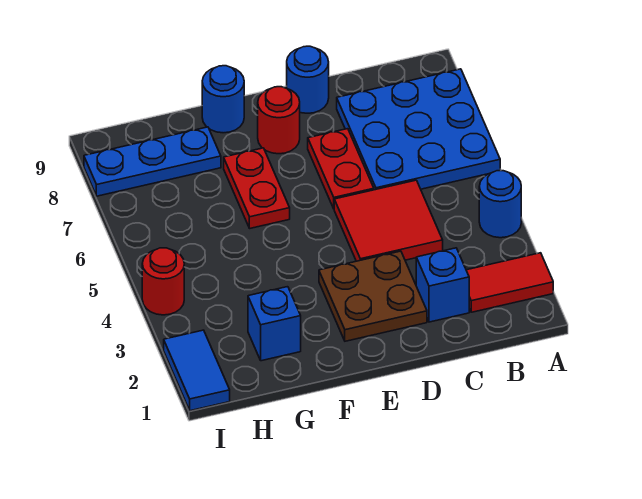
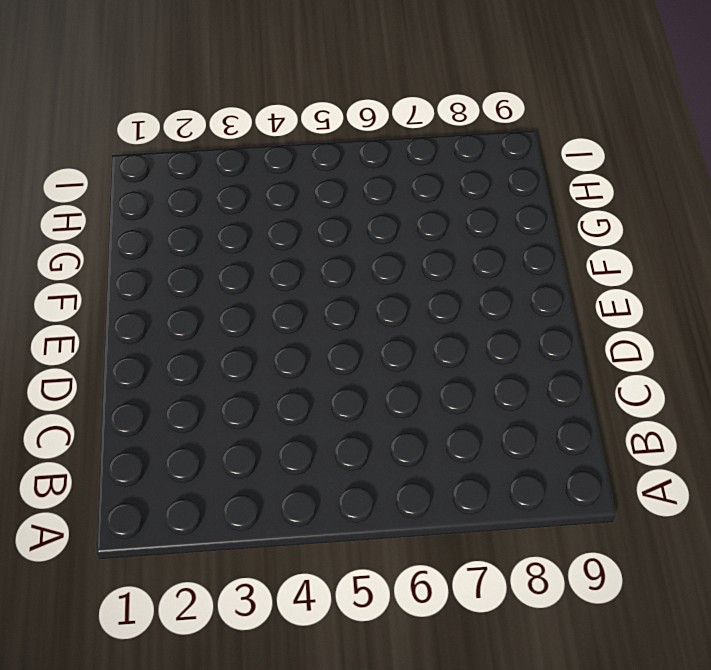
none -> red 1x2 tile [466,253,553,312]
none -> blue 1x1 round brick [479,171,521,238]
none -> blue 3x3 plate [337,69,500,190]

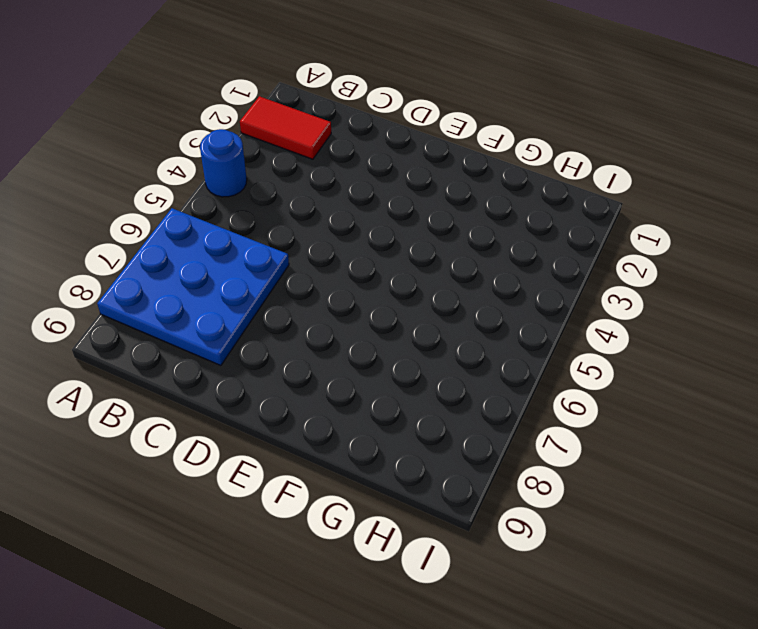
none -> blue 1x1 brick [416,248,469,322]
none -> red 2x2 tile [334,180,443,261]
none -> brown 2x2 plate [319,251,427,341]

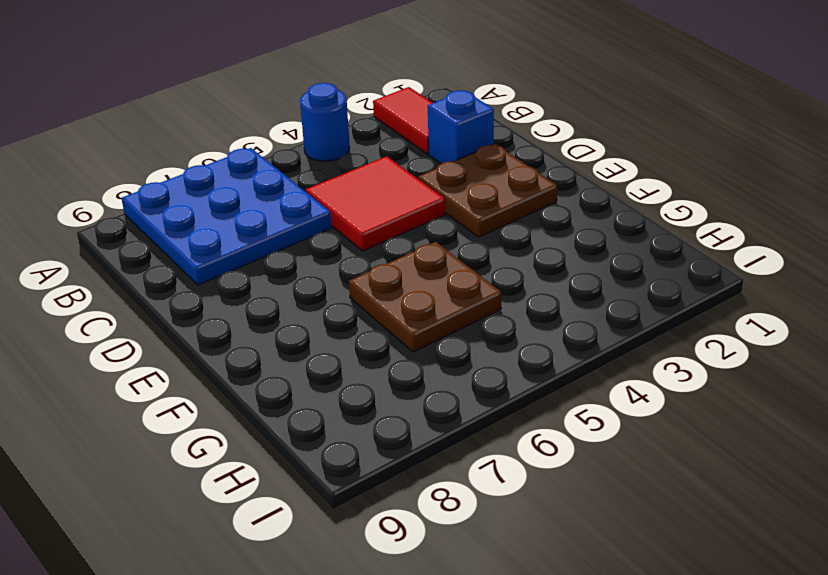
brown 2x2 plate [349,242,502,352] -> red 1x2 plate [224,148,290,228]
none -> red 1x2 plate [308,129,374,208]
none -> blue 1x1 round brick [287,46,329,113]
none -> red 1x1 round brick [258,87,300,154]

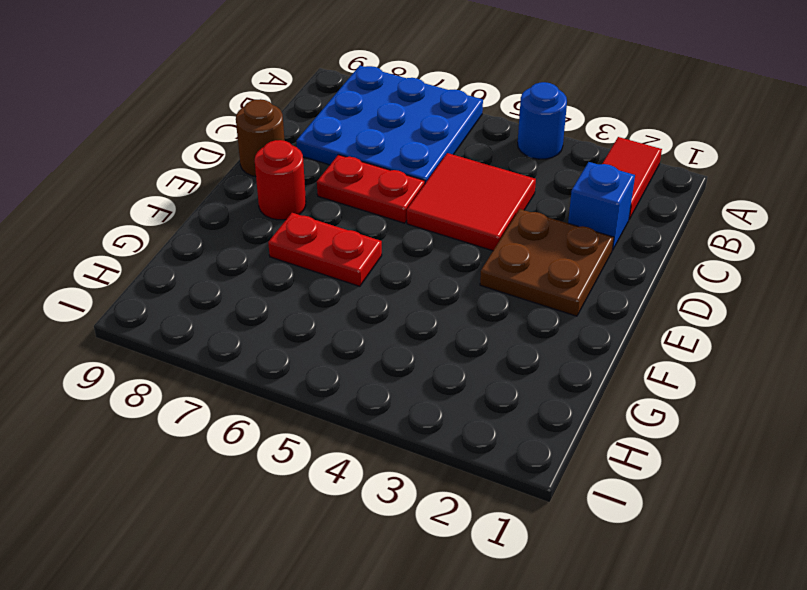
brown 1x1 round brick [236,99,285,177] -> blue 1x1 round brick [287,46,329,113]
none -> blue 1x1 round brick [202,66,244,133]
none -> blue 1x1 brick [248,287,301,361]
none -> blue 1x3 plate [84,127,221,196]

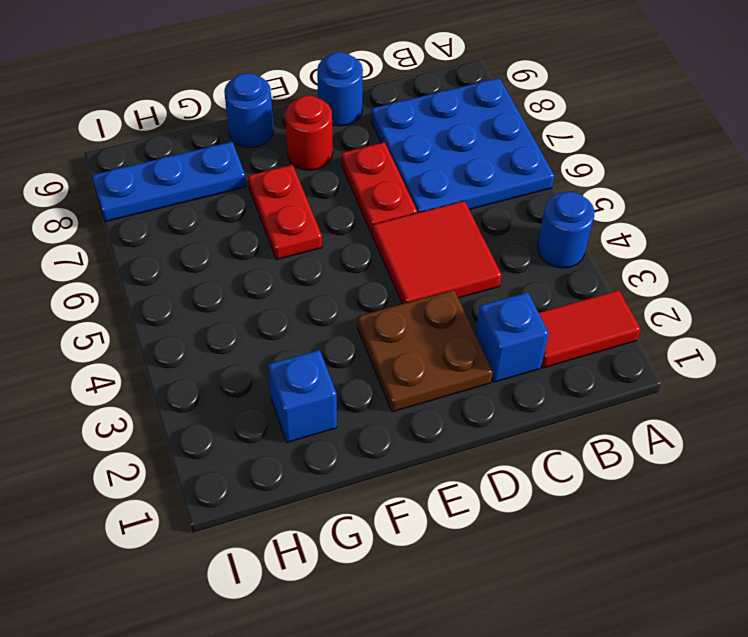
none -> blue 1x2 tile [164,330,230,411]
none -> red 1x1 round brick [142,248,184,315]

